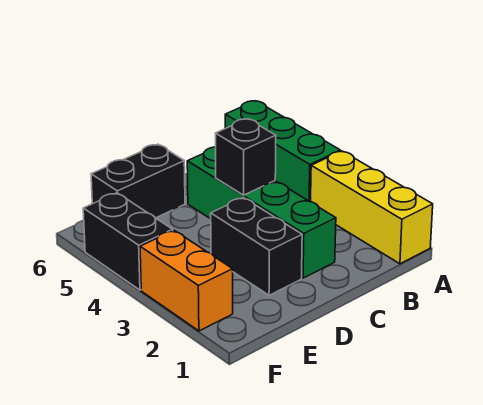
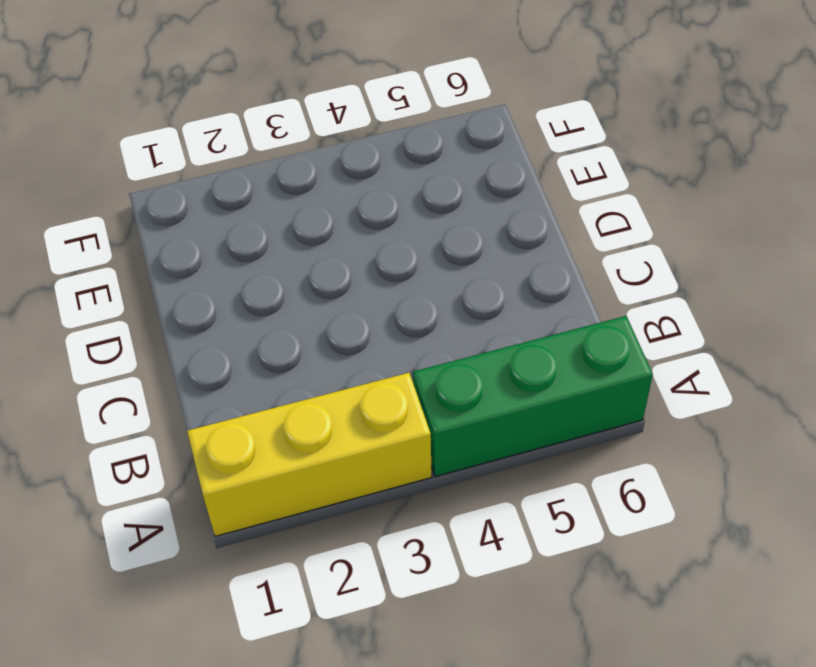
none -> green 1x4 brick [187,147,336,278]
none -> black 1x2 brick [211,198,302,295]

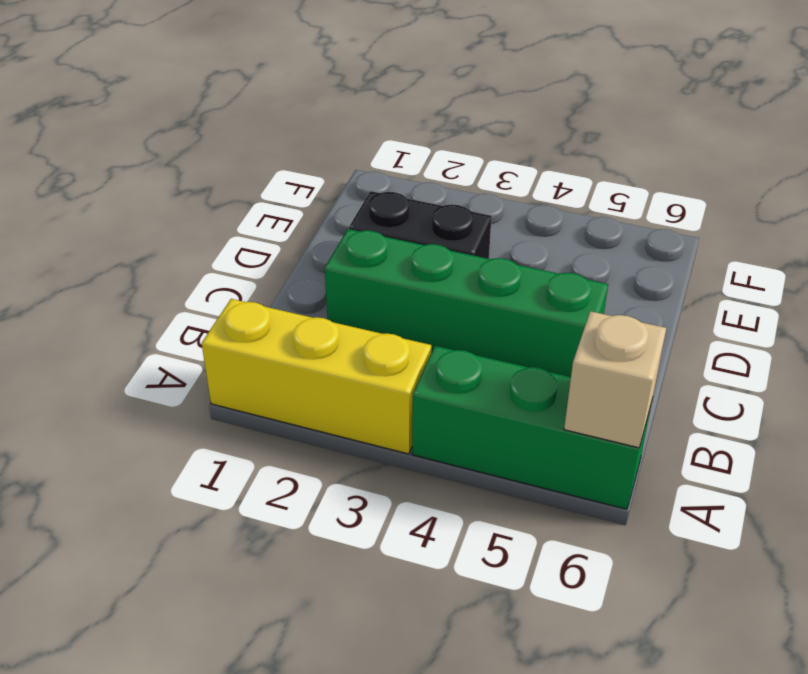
tan 1x1 brick [564,311,666,448] -> none
none -> black 1x2 brick [91,144,185,218]
none -> orange 1x2 brick [140,230,233,331]

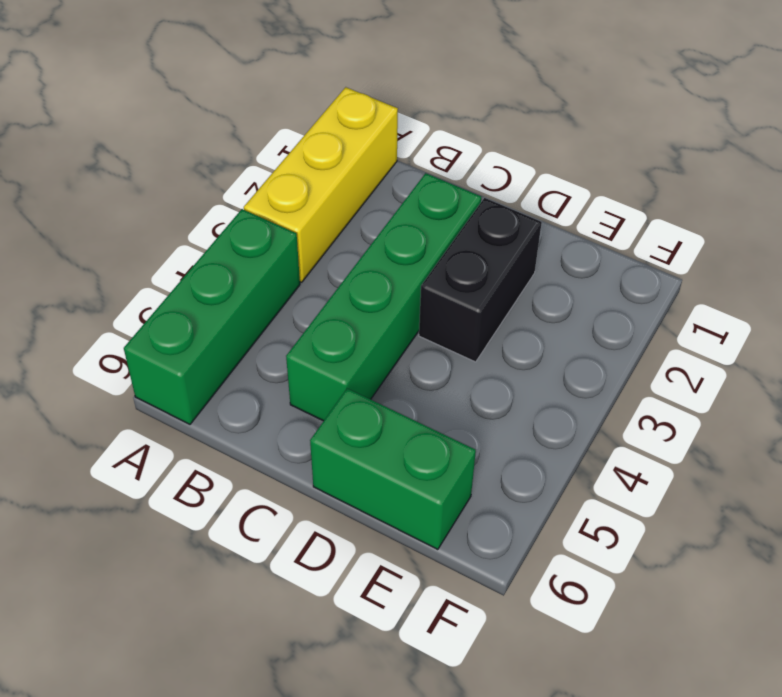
green 1x2 brick [310,389,476,550] -> black 1x2 brick [91,144,185,218]
none -> orange 1x2 brick [140,230,233,331]
none -> black 1x2 brick [83,193,173,290]

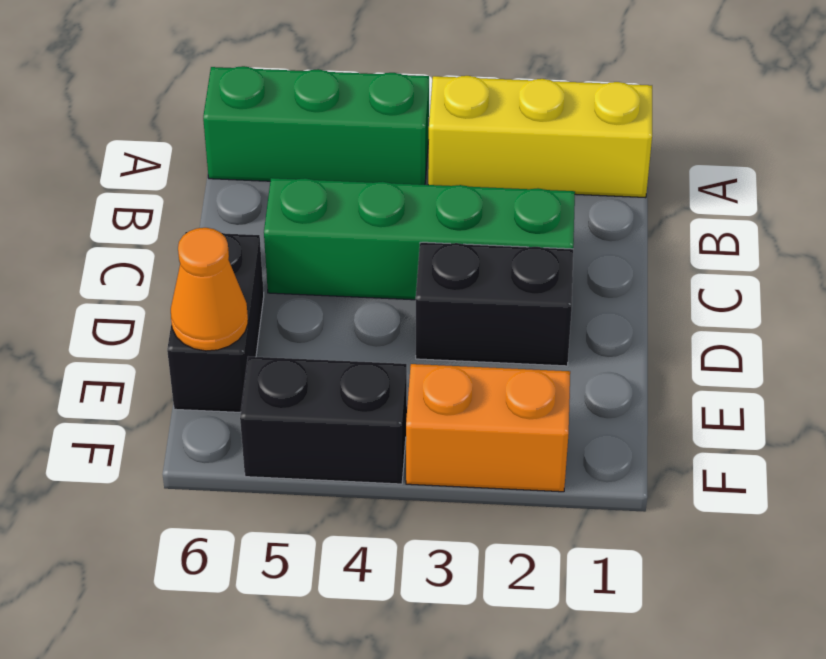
orange 1x1 cone [171,228,248,351] -> none
none -> black 1x1 brick [216,119,276,195]

